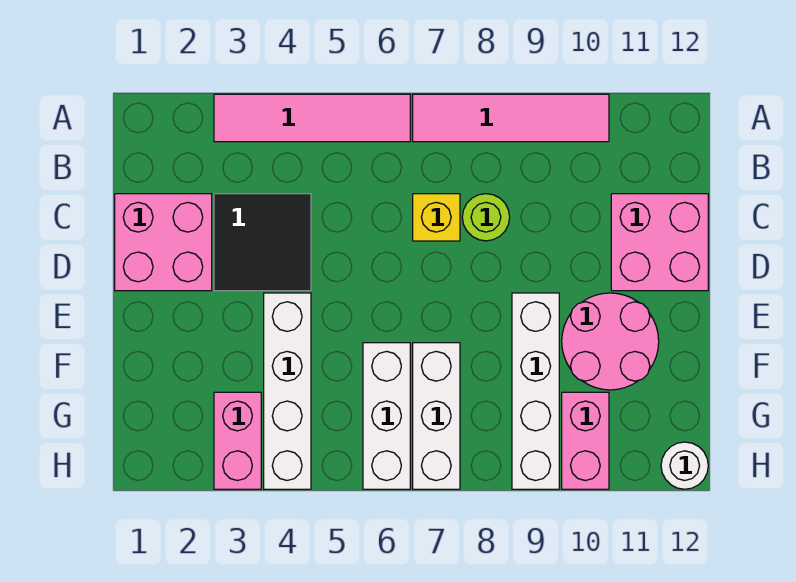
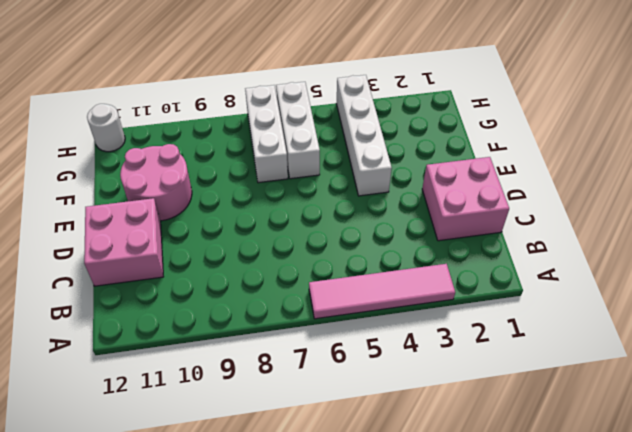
none -> pink 1x4 tile [413,94,609,142]
none -> black 2x2 tile [214,194,311,291]
none -> yellow 1x1 brick [413,194,460,241]

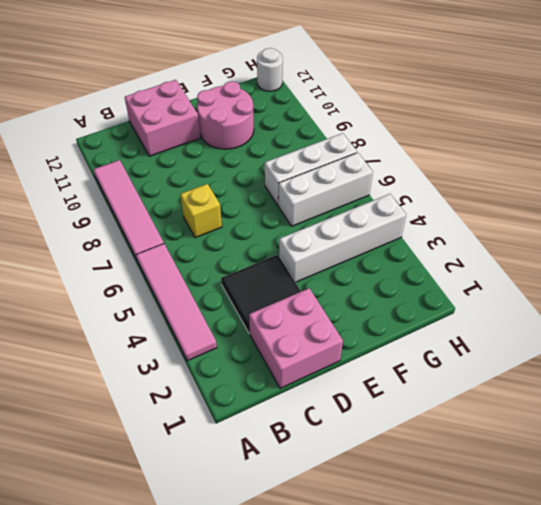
none -> lime 1x1 round brick [462,194,510,241]
none -> white 1x4 brick [512,293,559,489]
none -> pink 1x2 brick [214,392,261,489]

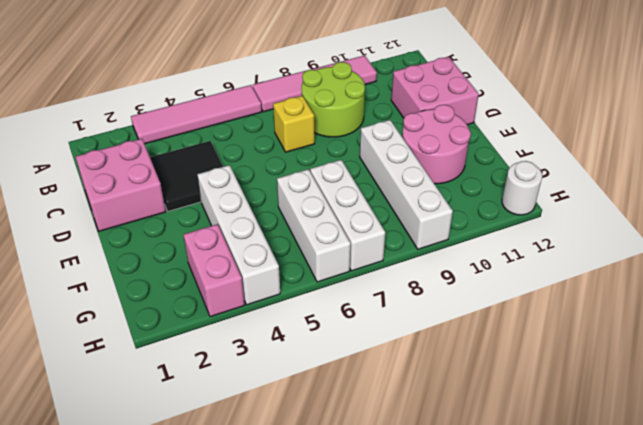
lime 2x2 round brick [302,62,365,137] -> lime 1x1 round brick [462,194,510,241]
none -> pink 1x2 brick [562,392,609,489]

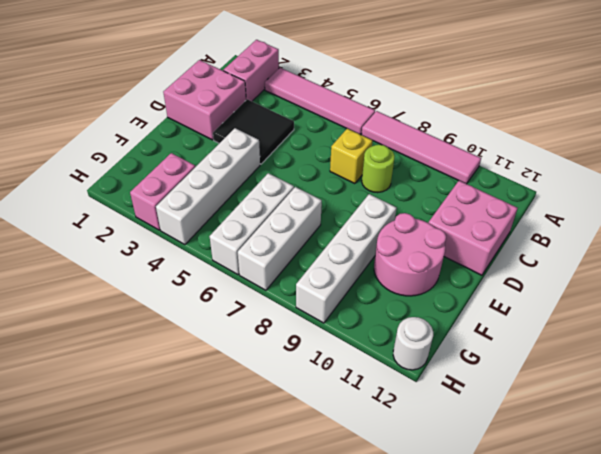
pink 1x2 brick [223,40,279,101] -> pink 1x2 brick moved to [562,392,609,489]

